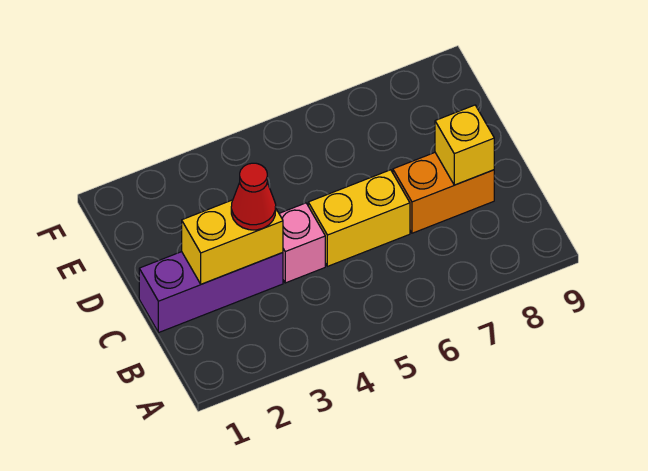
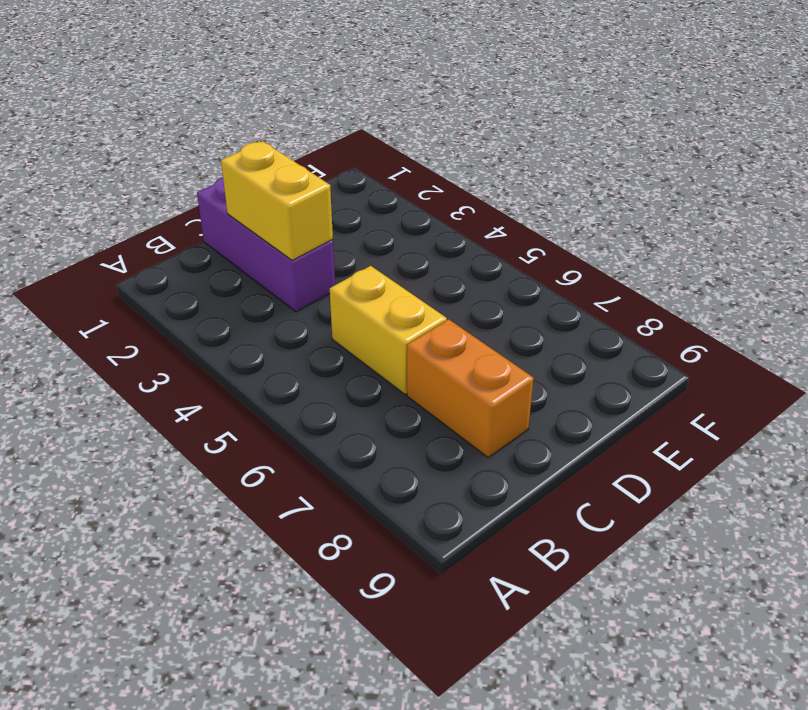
none -> pink 1x1 brick [279,203,325,283]
none -> yellow 1x1 brick [435,105,494,185]

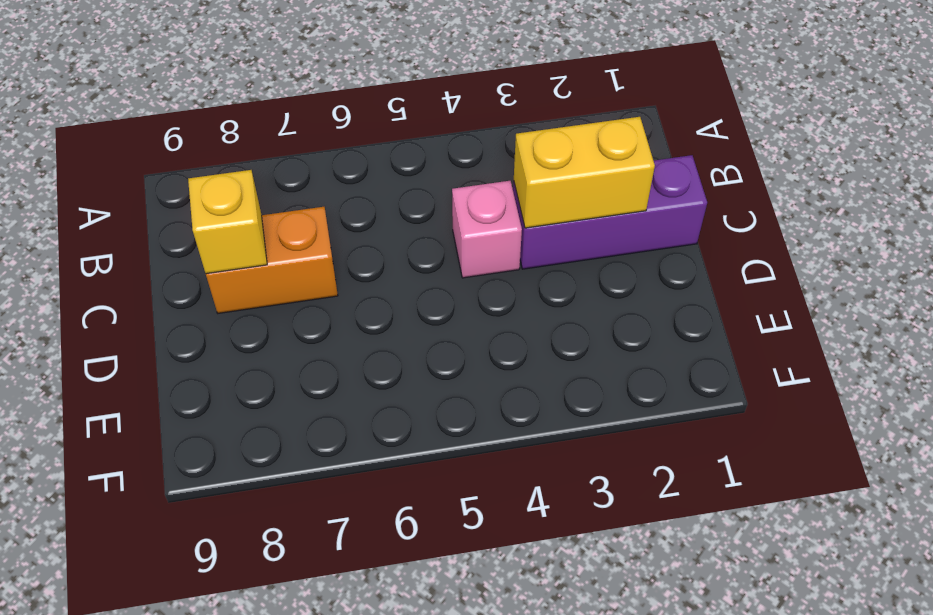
none -> yellow 1x2 brick [308,170,410,266]
none -> red 1x1 cone [231,163,276,230]

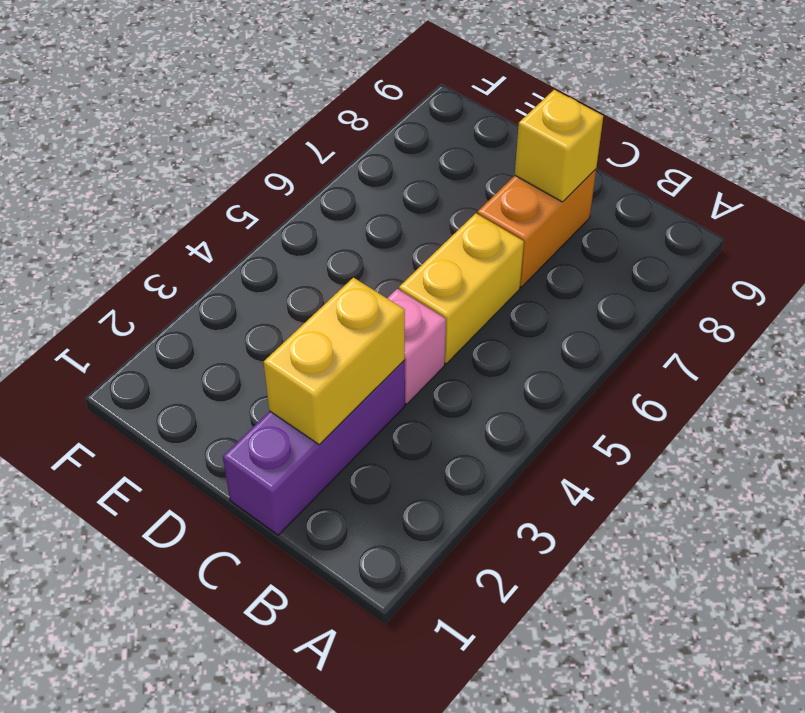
none -> red 1x1 cone [231,163,276,230]

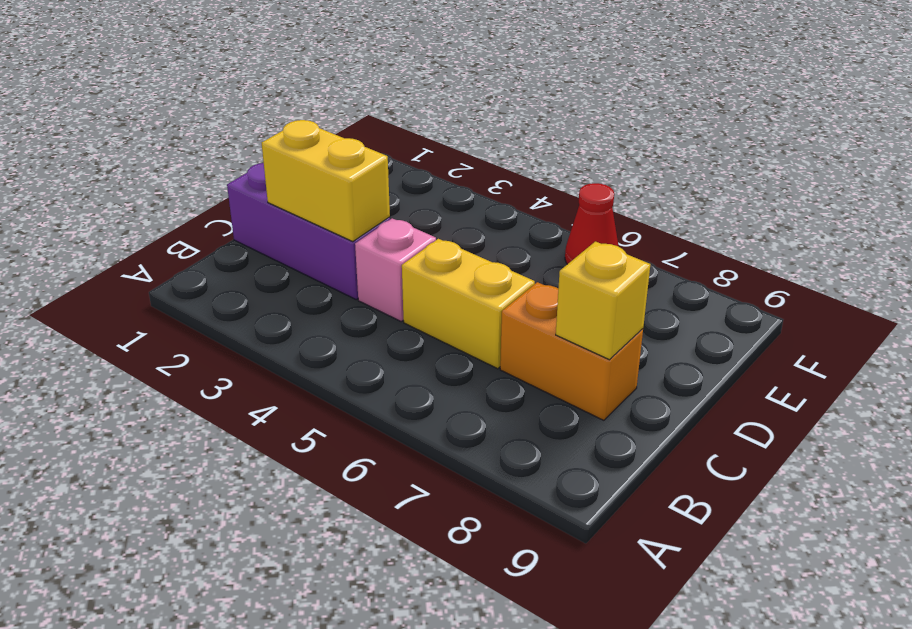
red 1x1 cone [565,183,619,264] -> red 1x1 cone moved to [231,163,276,230]

